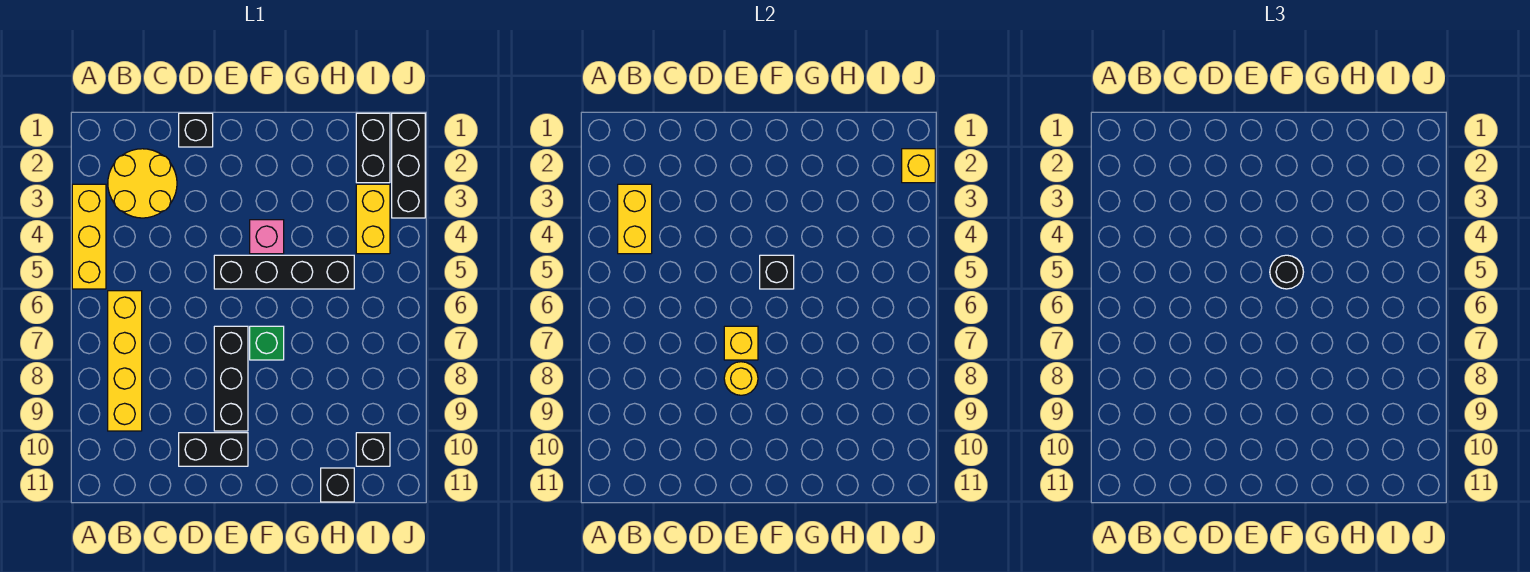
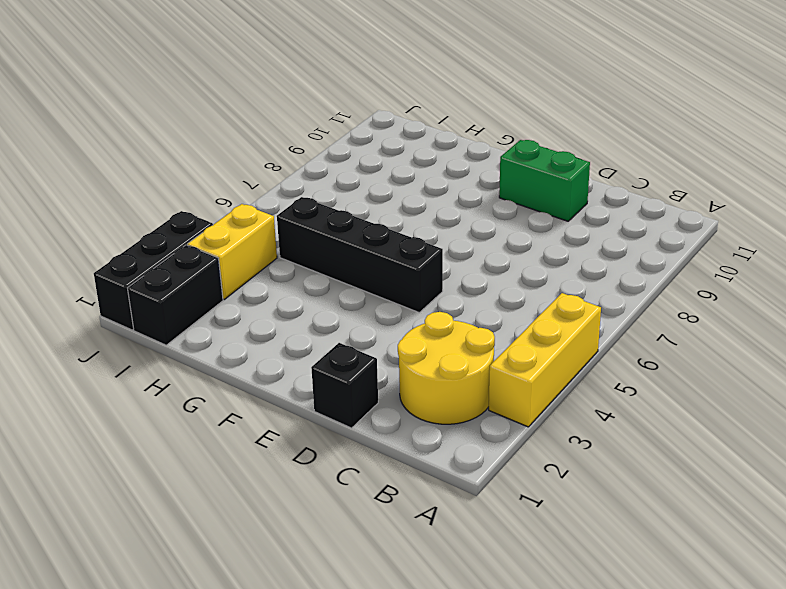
green 1x2 brick [499,140,590,221] -> black 1x2 brick [179,433,248,466]
none -> yellow 1x4 brick [108,291,142,431]
none -> black 1x3 brick [214,326,248,431]
none -> pink 1x1 brick [250,220,284,254]

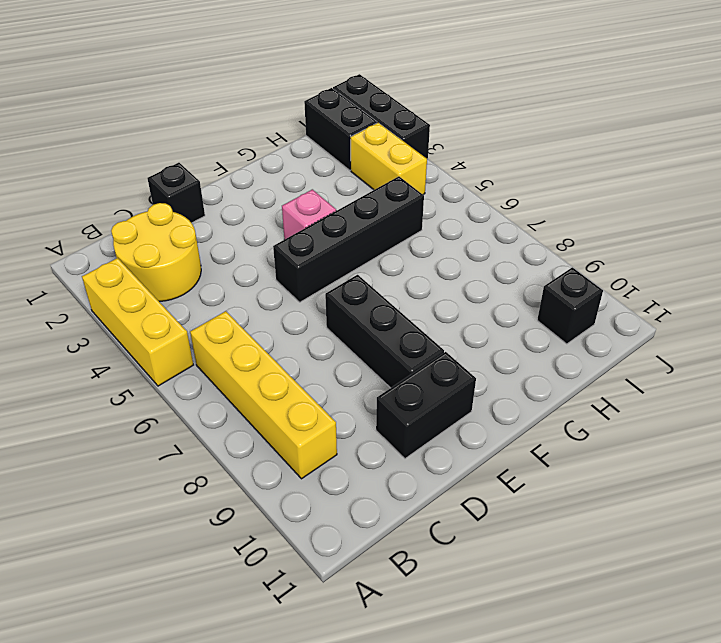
none -> green 1x1 brick [250,326,284,360]
none -> black 1x1 brick [321,468,354,502]
none -> yellow 1x2 brick [618,184,652,254]

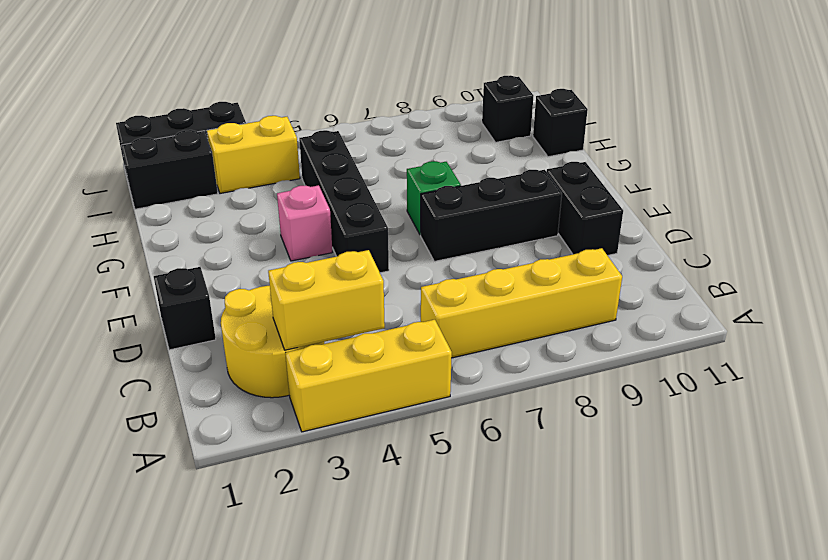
none -> yellow 1x1 brick [724,326,758,360]
none -> yellow 1x1 round brick [724,362,758,395]
none -> black 1x1 brick [760,255,794,289]

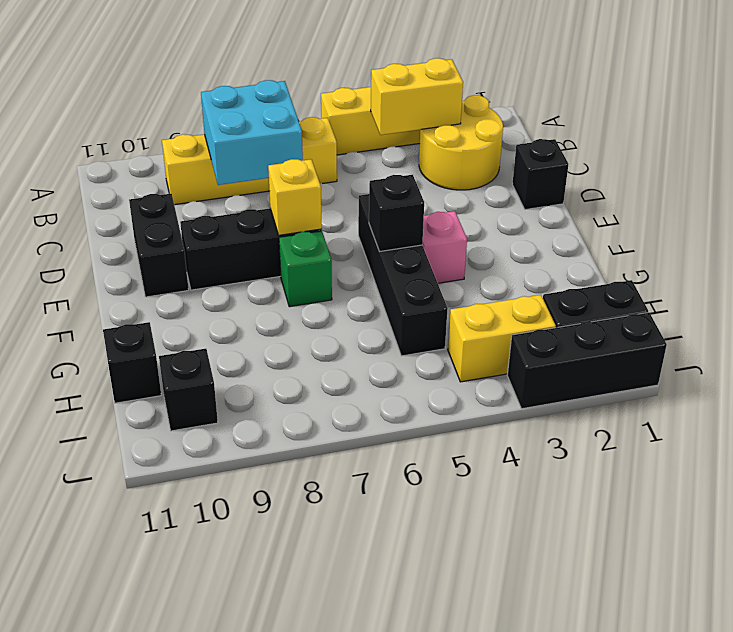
cyan 2x2 brick [201,80,303,185] -> none
none -> yellow 1x1 round brick [724,362,758,395]
none -> yellow 1x1 brick [902,149,935,183]
none -> black 1x1 round brick [1270,255,1303,289]

